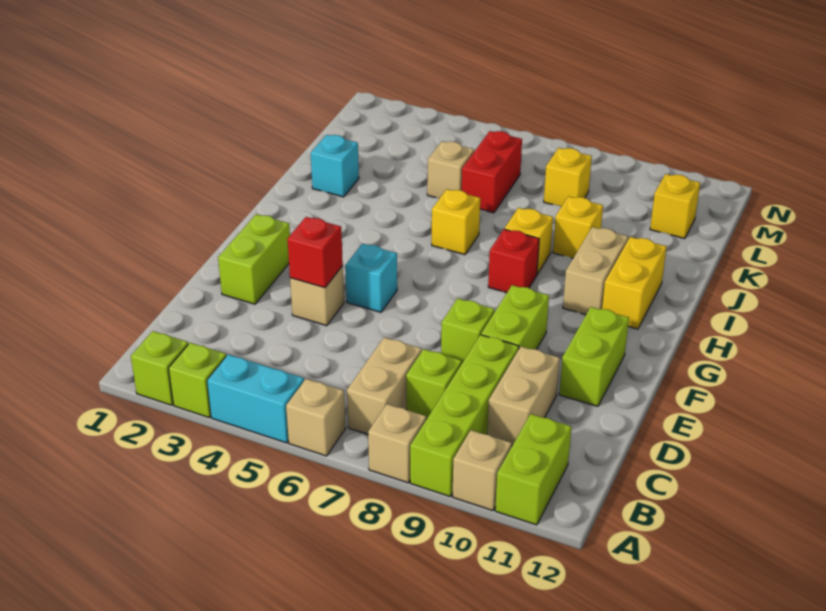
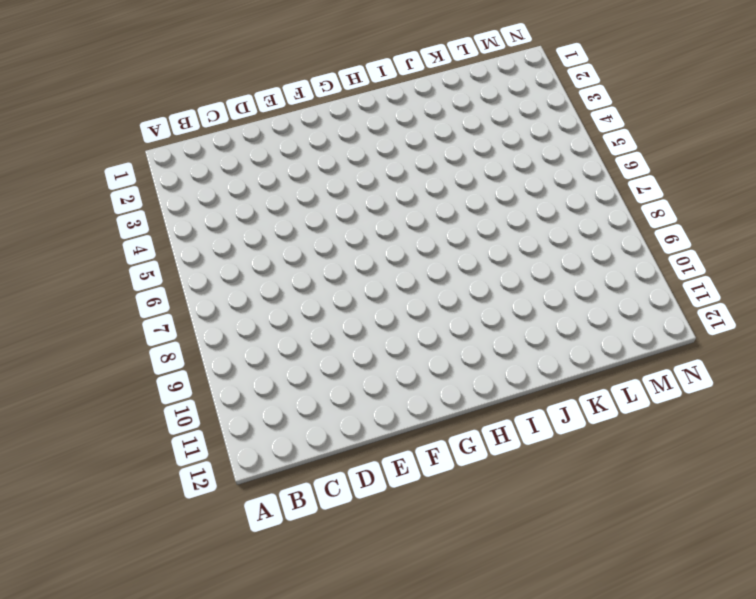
none -> lime 1x1 brick [131,331,188,405]
none -> lime 1x1 brick [169,343,226,418]
none -> cyan 1x2 brick [207,355,304,443]

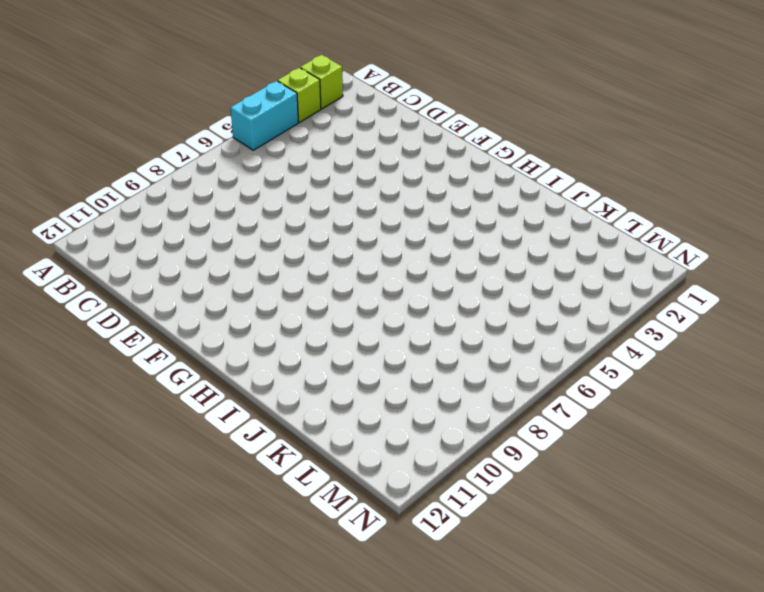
none -> tan 1x1 brick [286,379,346,456]
none -> tan 1x1 brick [368,404,426,483]
none -> lime 1x4 brick [410,335,519,496]

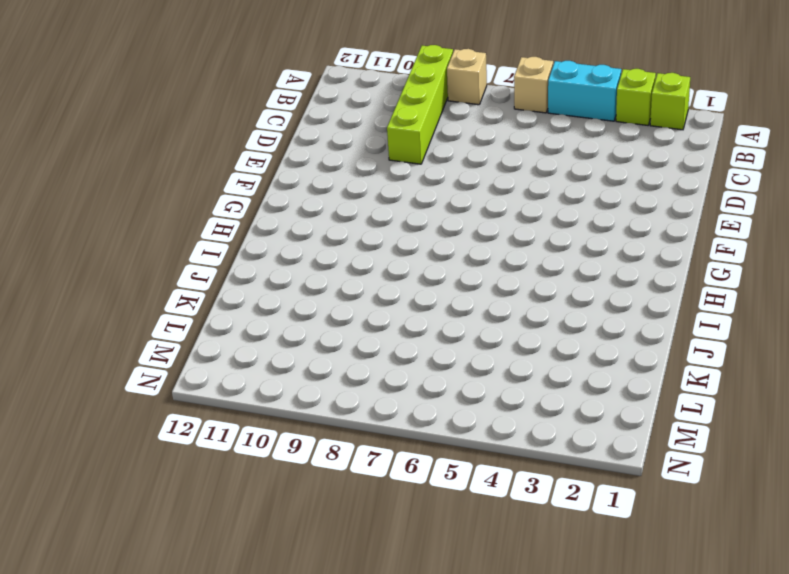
none -> tan 1x1 brick [453,430,512,510]
none -> lime 1x2 brick [495,414,571,525]
none -> tan 1x2 brick [347,337,422,434]

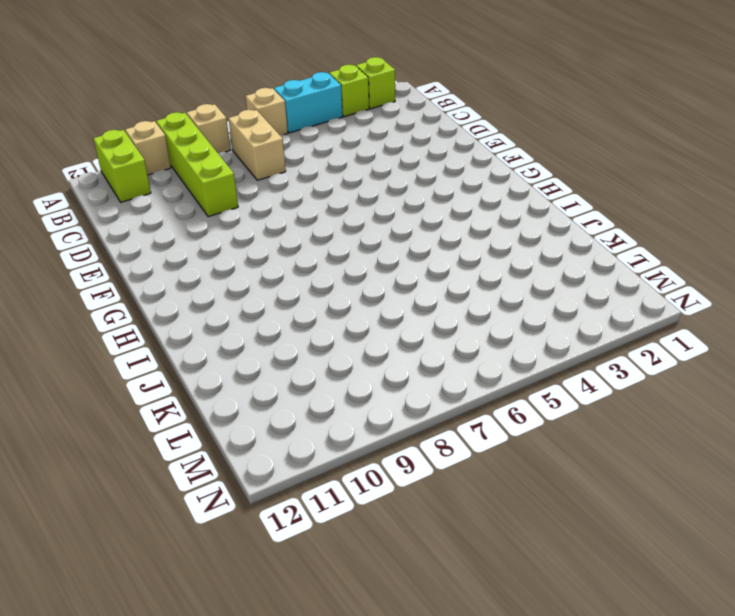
none -> lime 1x1 brick [406,349,462,419]
none -> tan 1x2 brick [487,347,560,446]
none -> lime 1x2 brick [218,214,290,304]

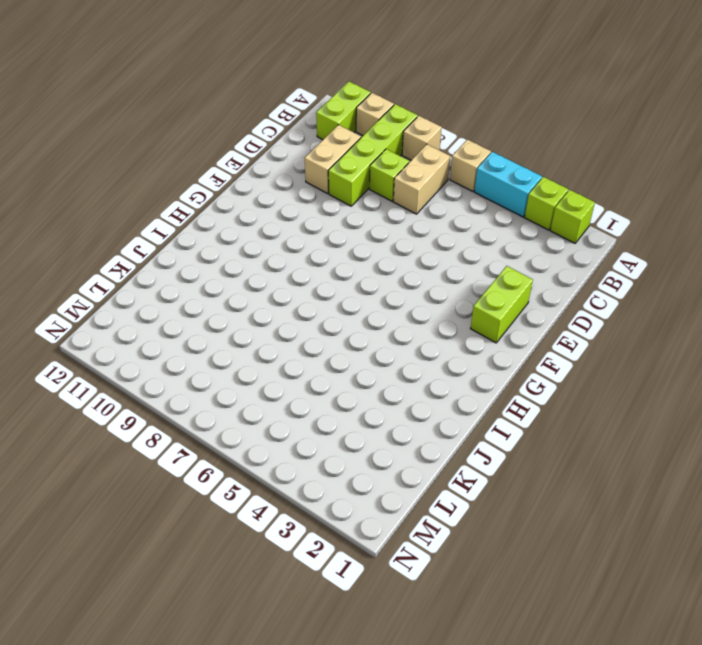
none -> tan 1x1 brick [290,266,344,326]
none -> lime 1x1 brick [441,298,495,363]
none -> lime 1x2 brick [481,285,549,349]

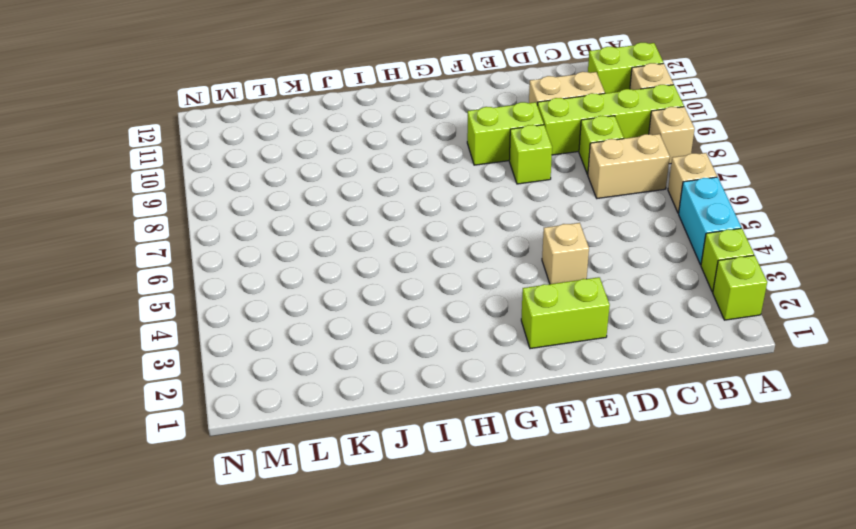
none -> lime 1x2 brick [559,307,629,406]
none -> cyan 1x1 brick [345,244,397,312]
none -> red 1x1 brick [488,229,539,293]

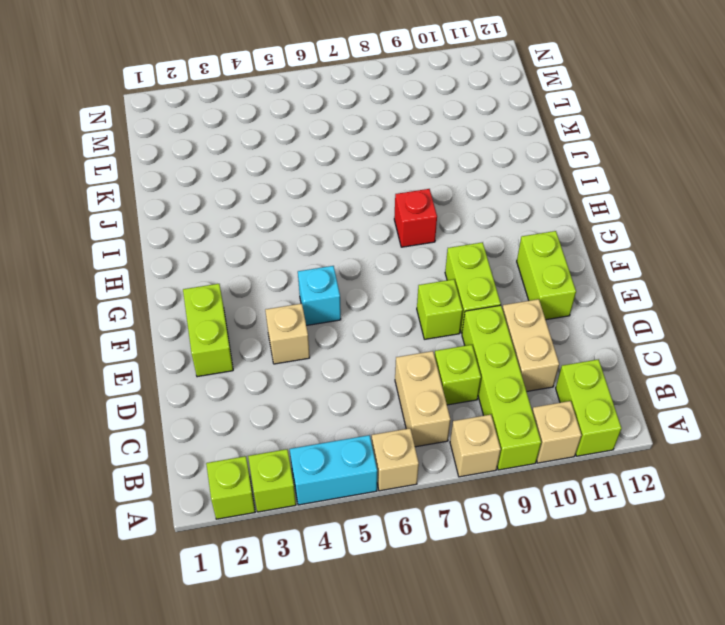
none -> tan 1x2 brick [563,227,628,315]
none -> yellow 1x2 brick [602,237,667,329]
none -> yellow 1x1 brick [432,189,480,255]

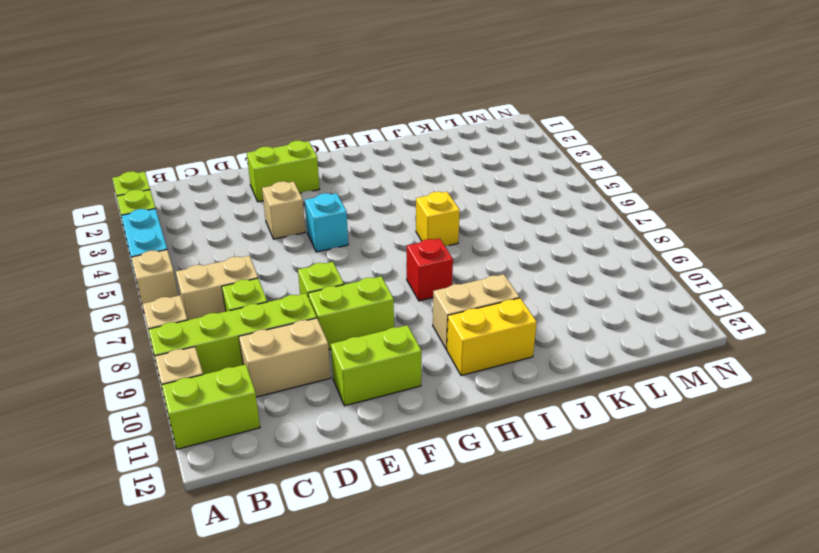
none -> yellow 1x1 brick [505,208,553,274]
none -> cyan 1x1 brick [311,135,359,197]
none -> yellow 1x1 brick [553,196,603,258]

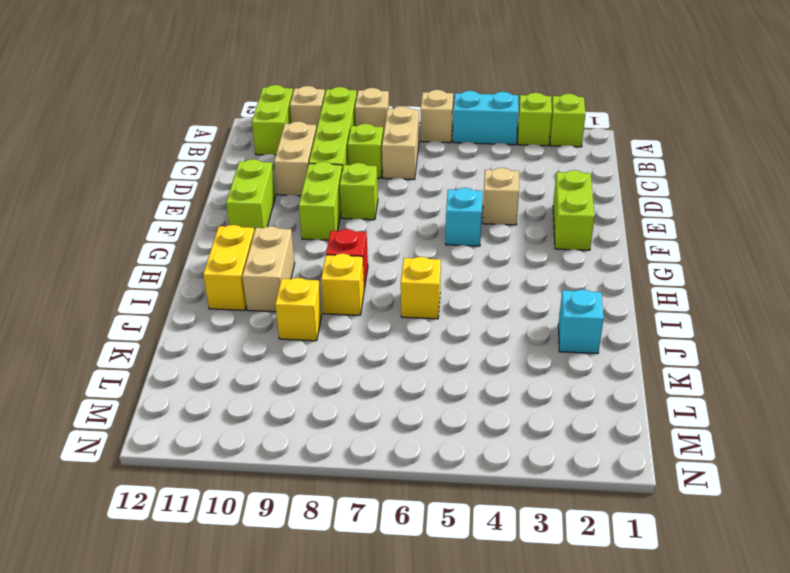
none -> tan 1x1 brick [427,141,474,198]
none -> red 1x2 brick [462,131,522,213]
none -> yellow 1x1 brick [544,148,592,207]

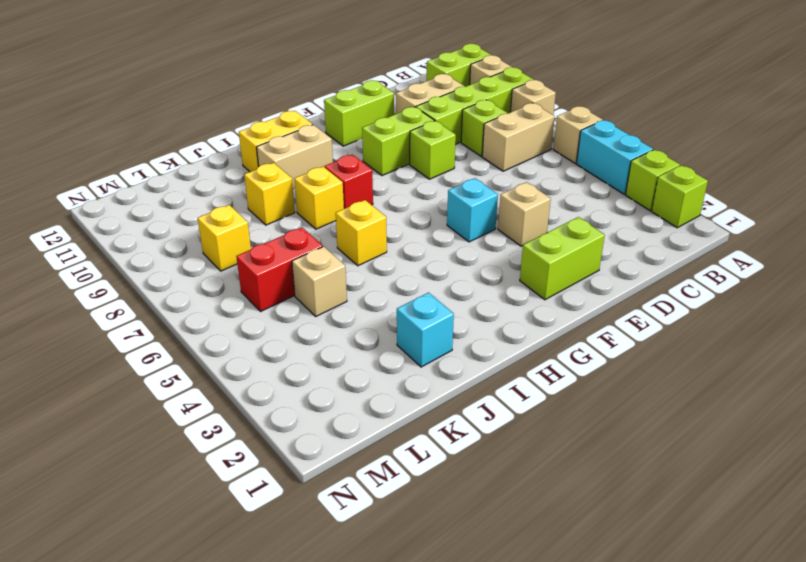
none -> yellow 1x1 brick [650,174,700,239]
none -> red 1x1 brick [288,217,343,288]

